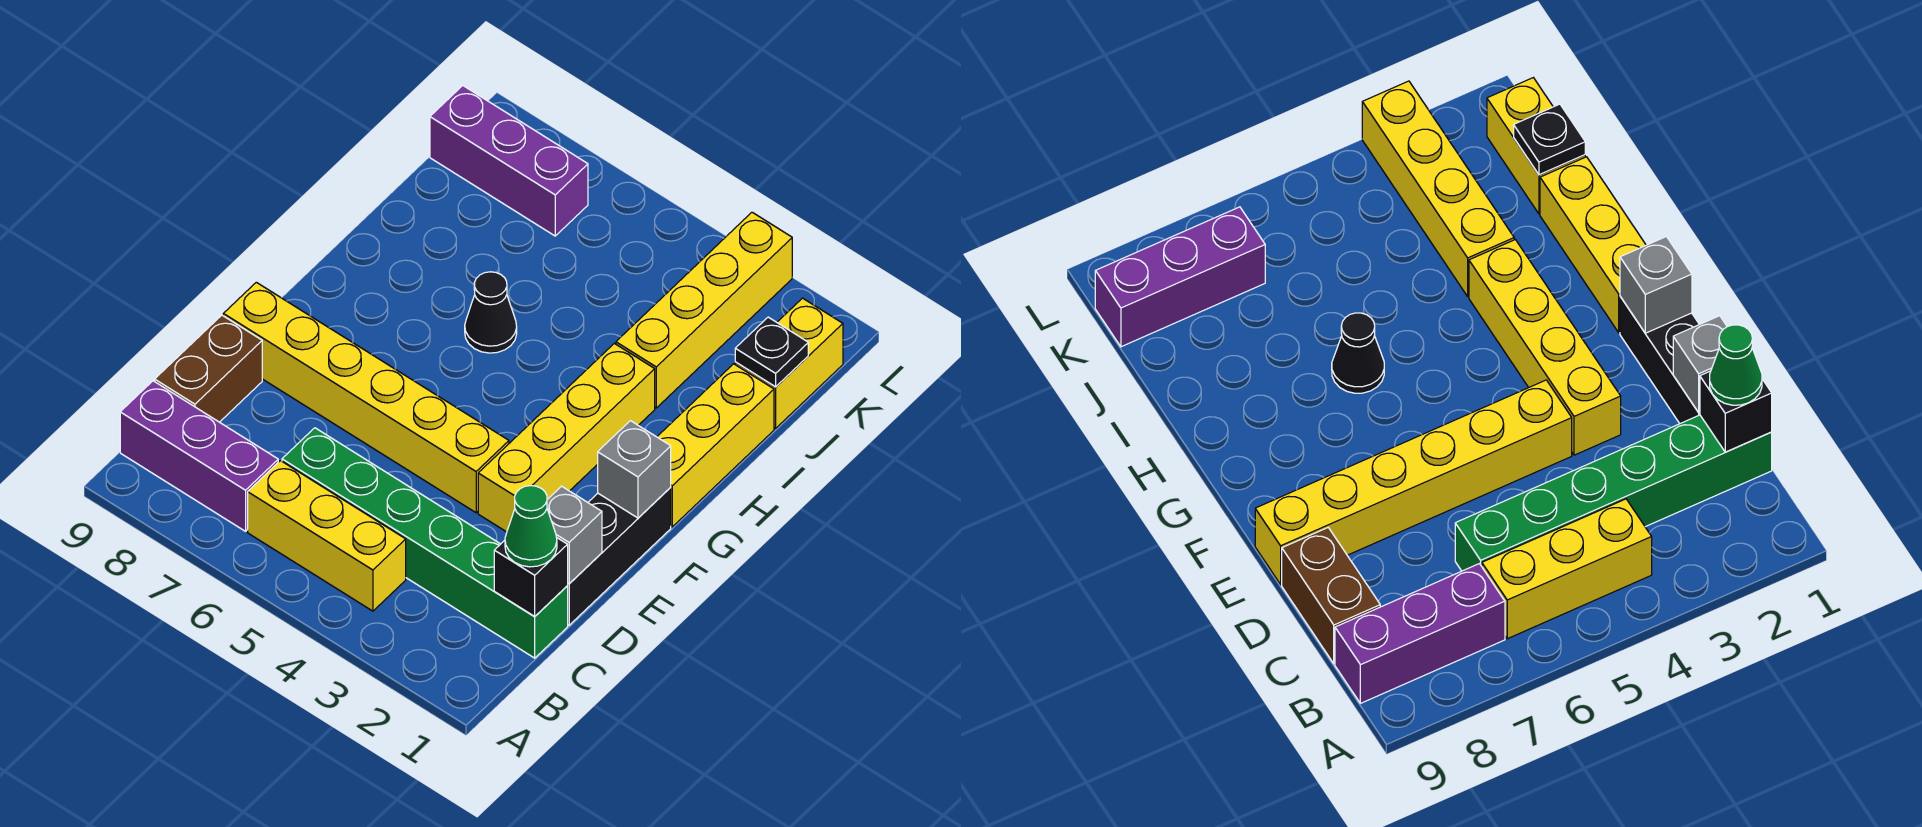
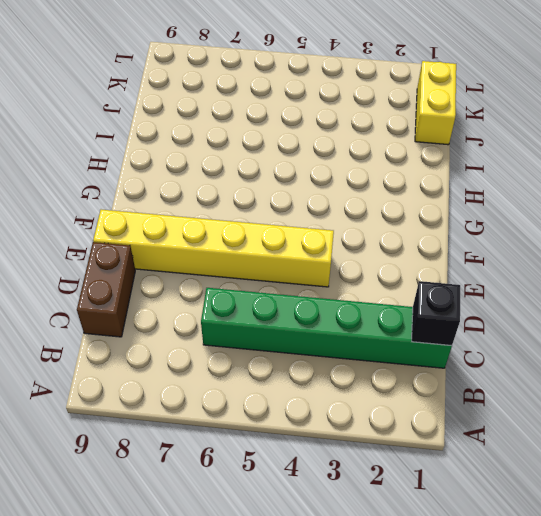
none -> yellow 1x3 brick [248,461,406,611]
none -> purple 1x3 brick [120,381,278,531]
none -> black 1x3 brick [568,488,671,625]

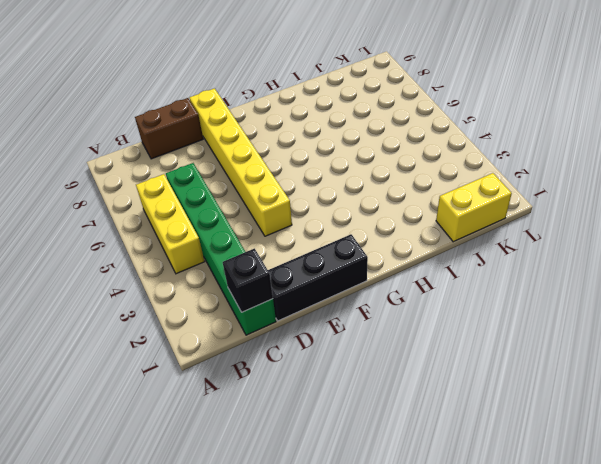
none -> purple 1x3 brick [120,381,278,531]
none -> yellow 1x4 brick [478,343,655,532]
none -> yellow 1x3 brick [657,364,774,527]

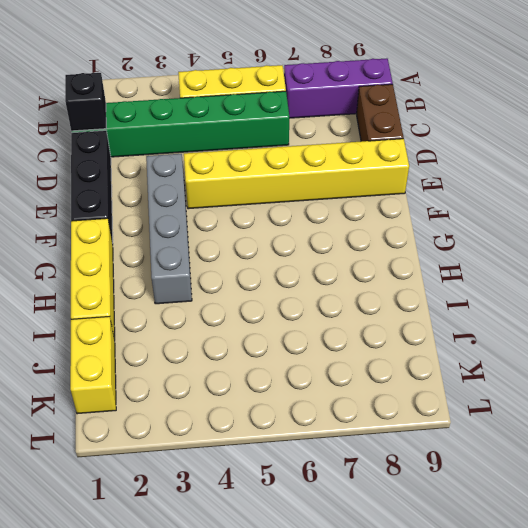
grey 1x4 brick [146,154,192,304] -> yellow 1x4 brick [478,343,655,532]
none -> black 1x1 cone [465,272,517,353]
none -> yellow 1x4 brick [616,212,792,408]
none -> purple 1x3 brick [430,86,588,236]

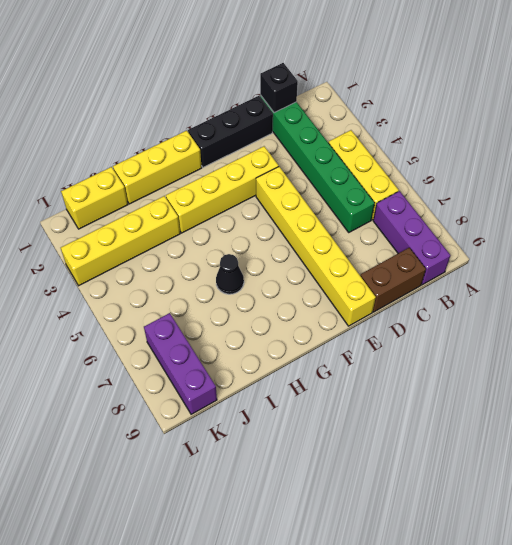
none -> grey 1x1 brick [547,486,602,584]
none -> grey 1x1 brick [598,421,671,518]
none -> black 1x1 plate [735,317,808,387]

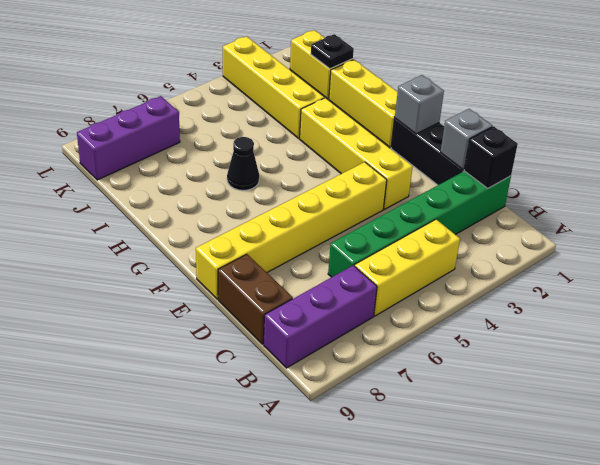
none -> green 1x1 cone [505,486,557,567]

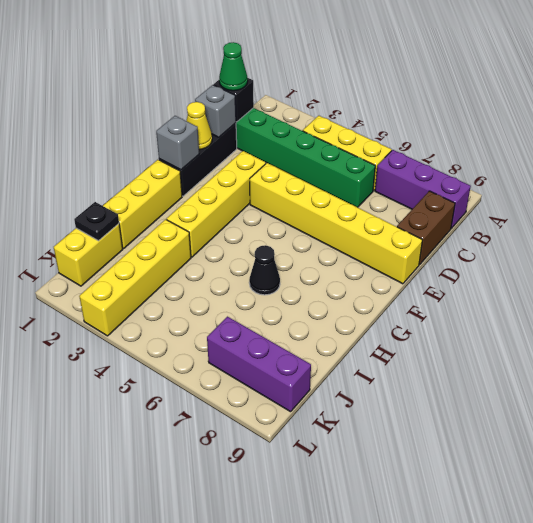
yellow 1x1 cone [187,102,212,149] -> none

